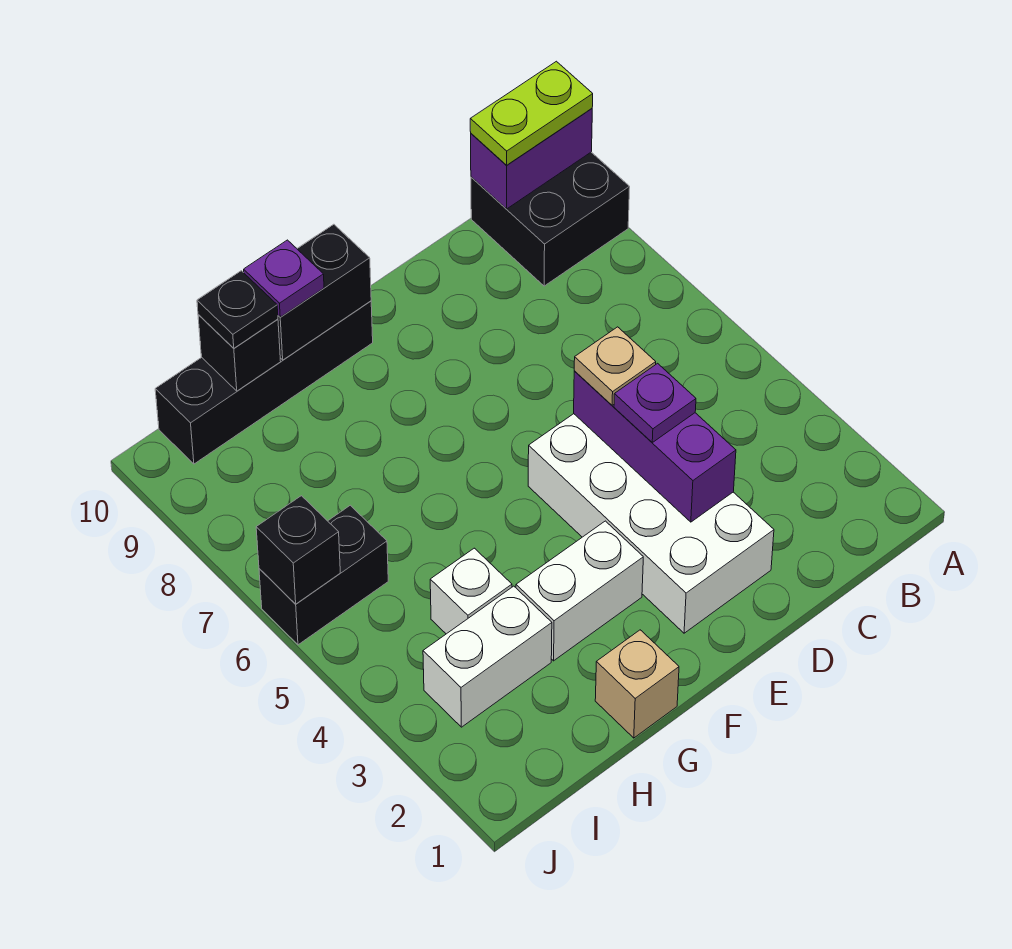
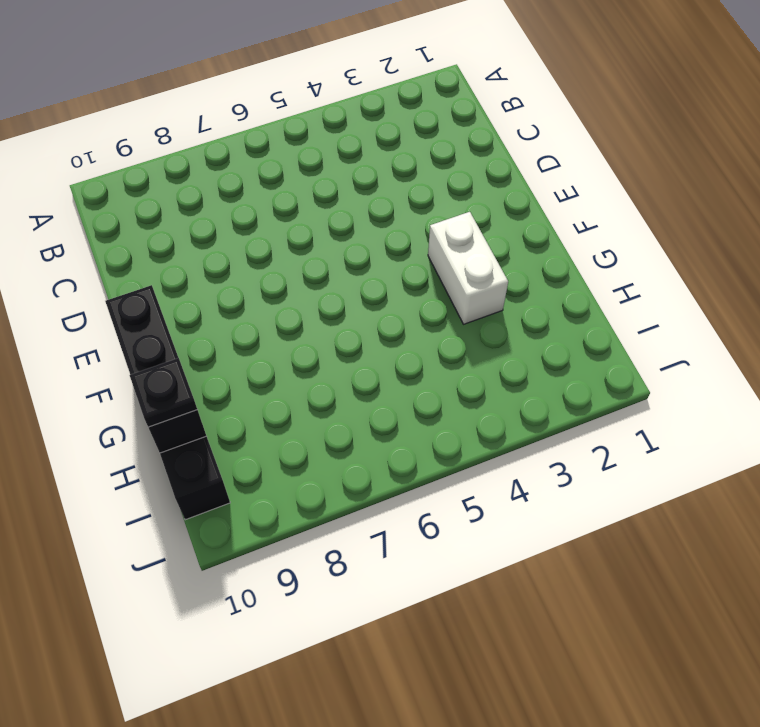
none -> black 2x2 brick [471,152,630,286]
none -> white 2x4 brick [528,414,774,633]
none -> tan 1x1 brick [595,630,679,738]

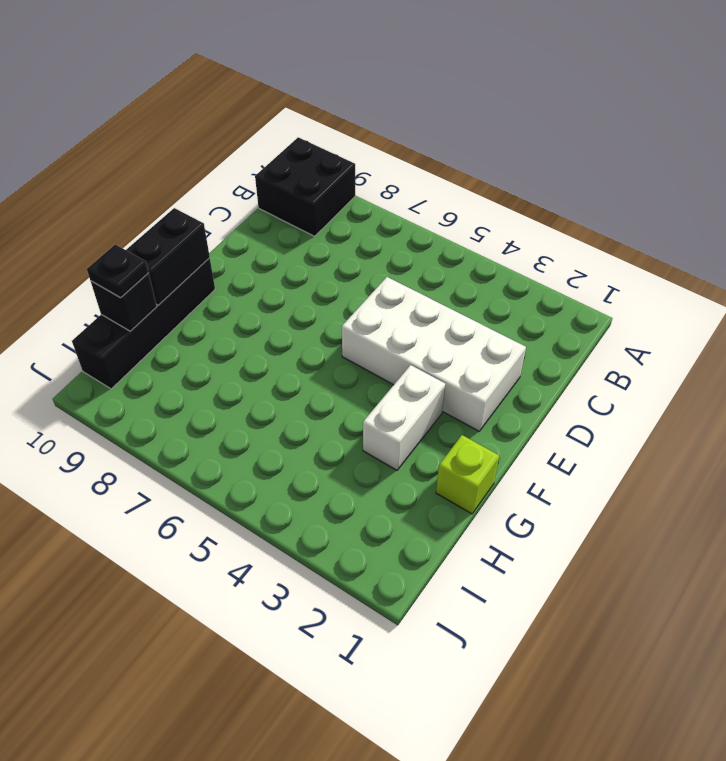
lime 1x1 brick [436,435,499,514] -> tan 1x1 brick [595,630,679,738]
none -> white 1x2 brick [423,586,552,727]
none -> white 1x1 brick [430,548,512,634]
none -> black 1x2 brick [259,505,388,645]

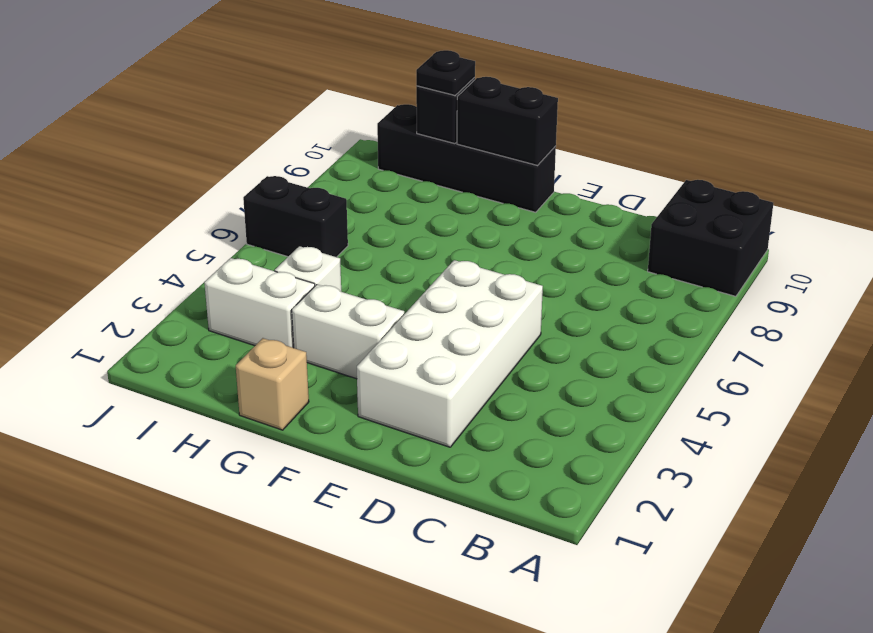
none -> purple 1x2 brick [471,109,592,209]
none -> purple 1x3 brick [574,371,736,522]
none -> black 1x1 brick [256,496,340,604]

